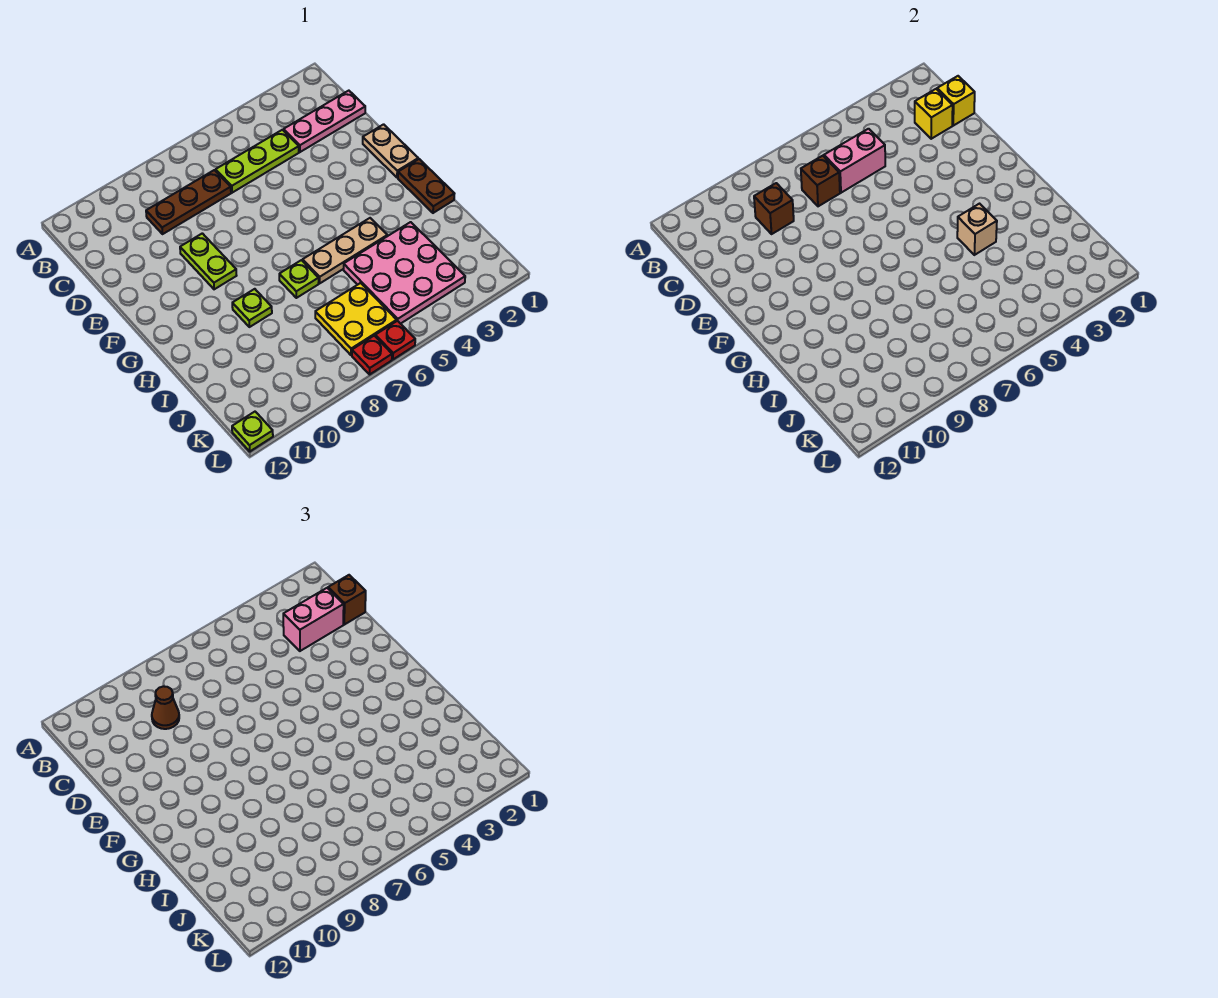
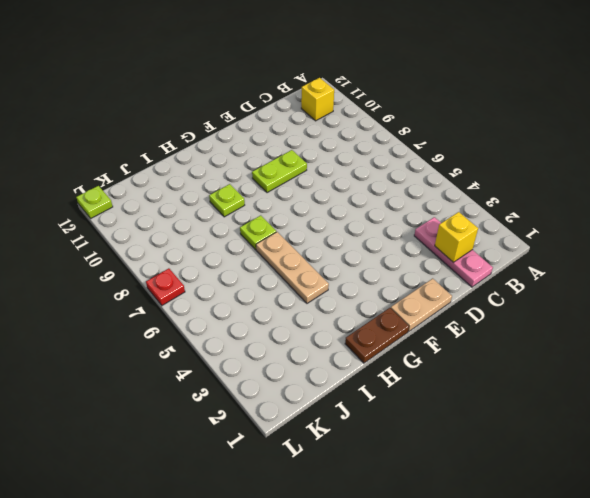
yellow 1x1 brick [301,78,334,121] -> yellow 1x1 brick moved to [937,76,975,126]
none -> lime 1x3 plate [216,130,299,193]
none -> brown 1x3 plate [146,170,231,234]
none -> pink 3x3 plate [344,222,465,324]

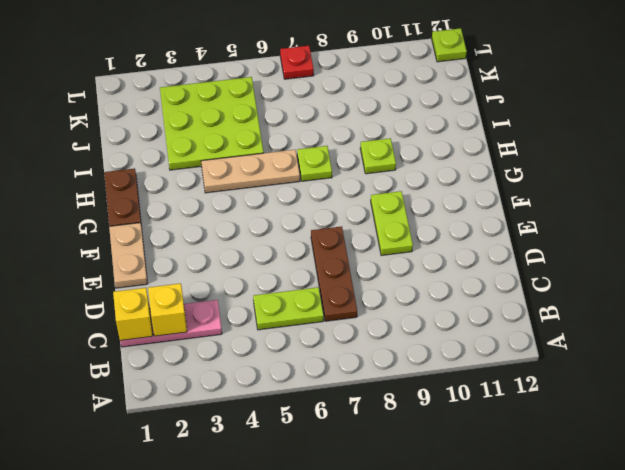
lime 1x2 plate [253,287,324,330] -> lime 1x3 plate [216,130,299,193]
brown 1x3 plate [311,226,357,321] -> brown 1x3 plate turned to [146,170,231,234]
lime 3x3 plate [160,77,264,170] -> pink 3x3 plate [344,222,465,324]
none -> yellow 2x2 plate [315,283,397,355]
none -> red 1x1 plate [375,321,415,359]
none -> pink 1x2 brick [824,129,885,193]

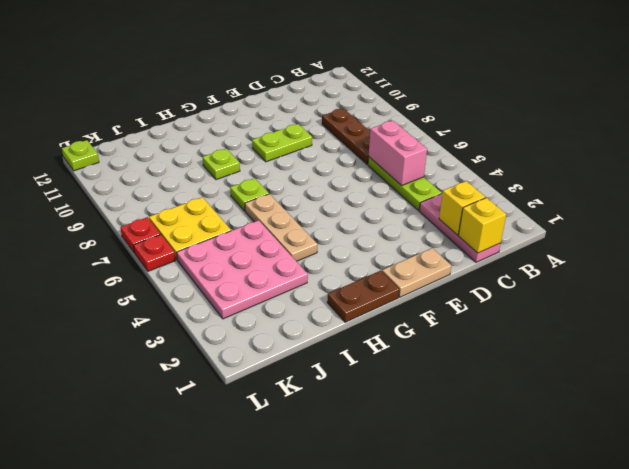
none -> brown 1x1 brick [801,156,840,206]
none -> brown 1x1 brick [754,183,794,234]
none -> tan 1x1 brick [957,204,997,255]

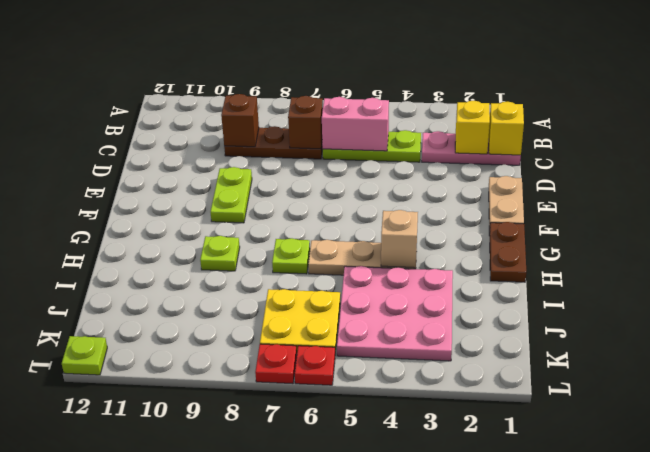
none -> brown 1x1 brick [328,575,366,625]
none -> pink 1x2 brick [283,588,344,651]
none -> brown 1x1 cone [152,686,179,729]

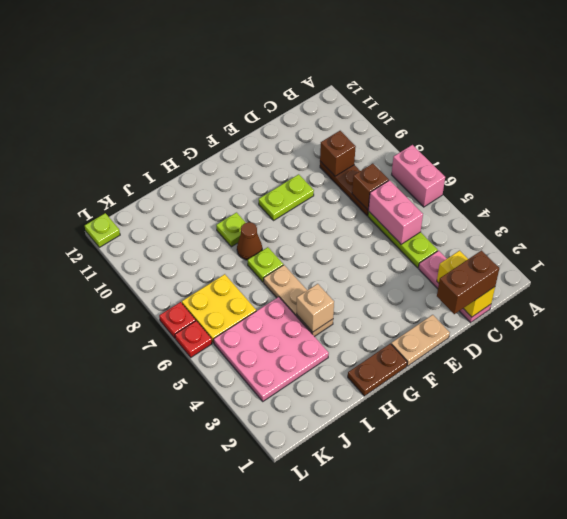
pink 1x2 brick [392,145,445,207] -> pink 1x2 brick moved to [283,588,344,651]
brown 1x2 brick [437,251,499,314] -> brown 1x1 brick [328,575,366,625]
brown 1x1 cone [237,222,262,260] -> brown 1x1 cone moved to [152,686,179,729]

